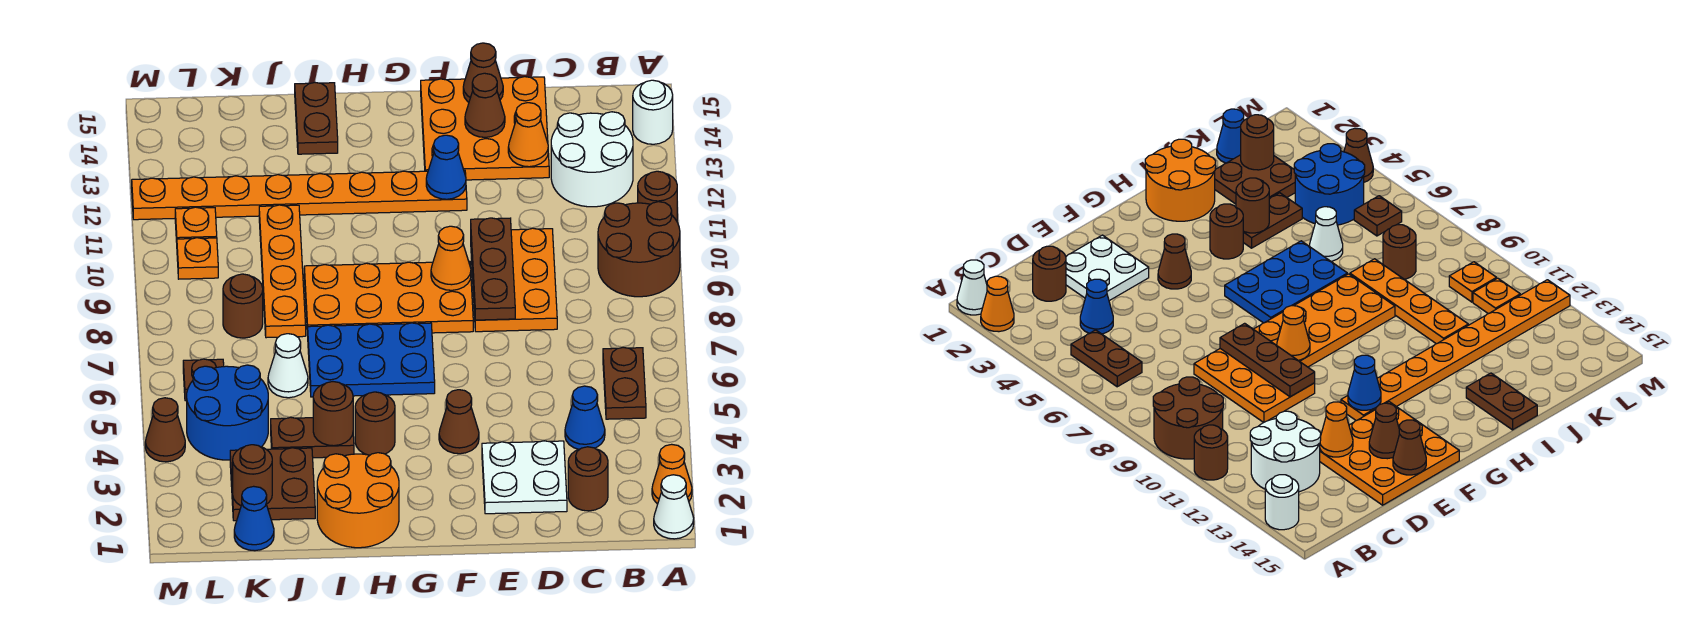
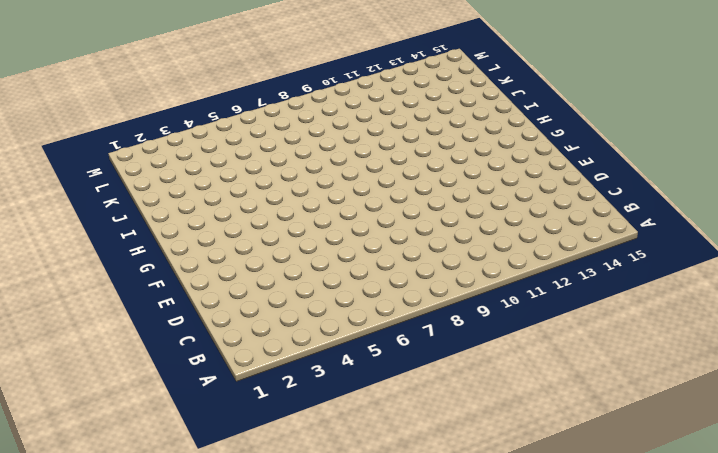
none -> white 1x1 cone [654,475,694,539]
none -> orange 1x1 cone [652,444,692,504]
none -> brown 2x2 round brick [598,202,680,297]
none -> brown 1x1 round brick [638,171,677,221]

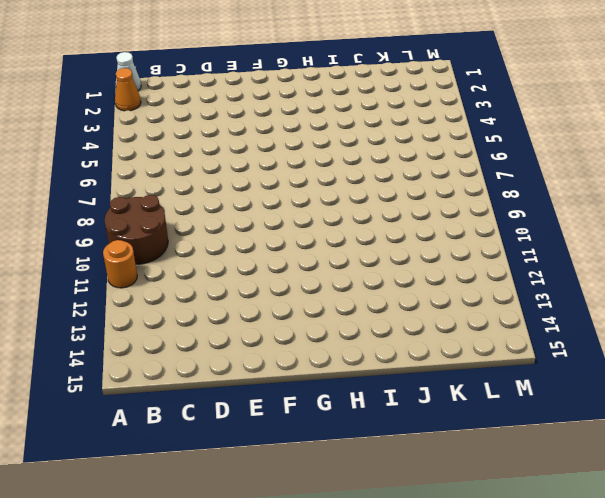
orange 1x1 round brick [103,240,137,288] -> brown 1x1 round brick [638,171,677,221]
none -> white 1x1 round brick [633,80,673,144]
none -> brown 1x2 plate [603,347,646,419]
none -> white 2x2 round brick [551,112,633,207]
none -> brown 1x1 round brick [568,447,608,511]

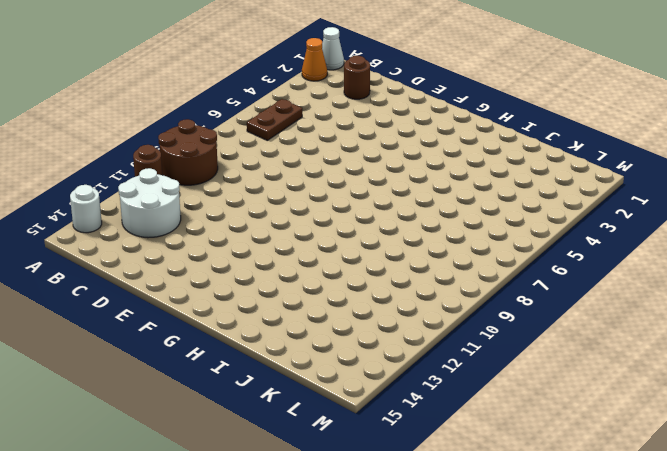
none -> blue 1x1 cone [565,386,605,449]
none -> white 2x2 plate [482,441,567,514]
none -> orange 2x3 plate [471,228,557,332]
none -> orange 3x3 plate [421,77,549,180]

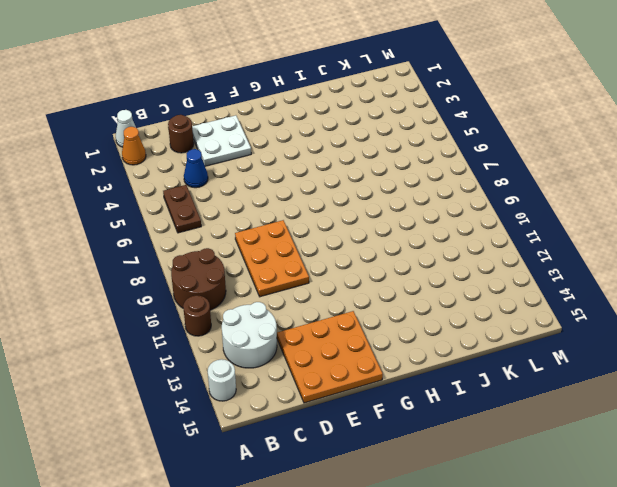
none -> brown 1x1 cone [439,390,479,454]
none -> orange 2x4 plate [304,261,473,335]
none -> orange 1x8 plate [132,170,467,220]
none -> blue 2x3 plate [308,323,435,397]

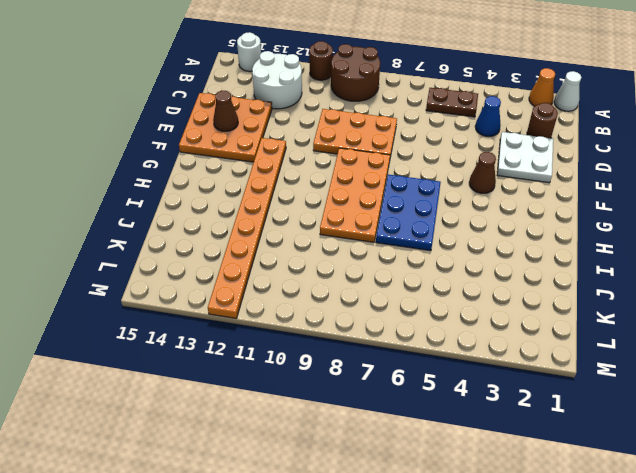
none -> orange 2x2 round brick [317,453,399,548]
none -> brown 1x1 round brick [355,392,395,455]
none -> brown 1x2 plate [271,417,354,458]
none -> brown 1x2 plate [295,83,338,154]

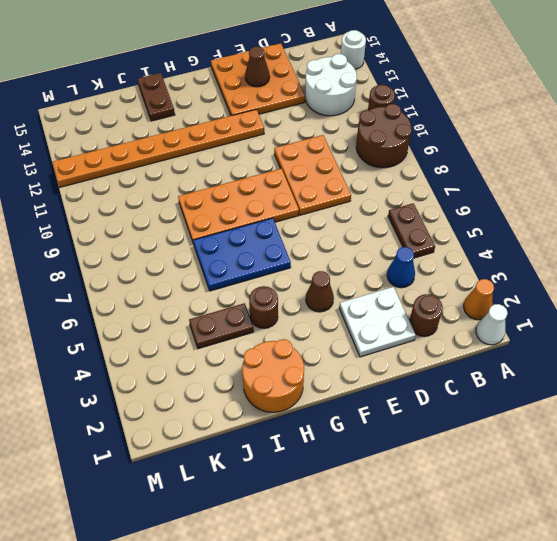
none -> brown 2x2 plate [230,448,315,521]
none -> white 1x1 cone [268,334,308,398]
none -> orange 1x4 plate [259,205,306,338]
none -> blue 1x1 cone [234,486,274,551]

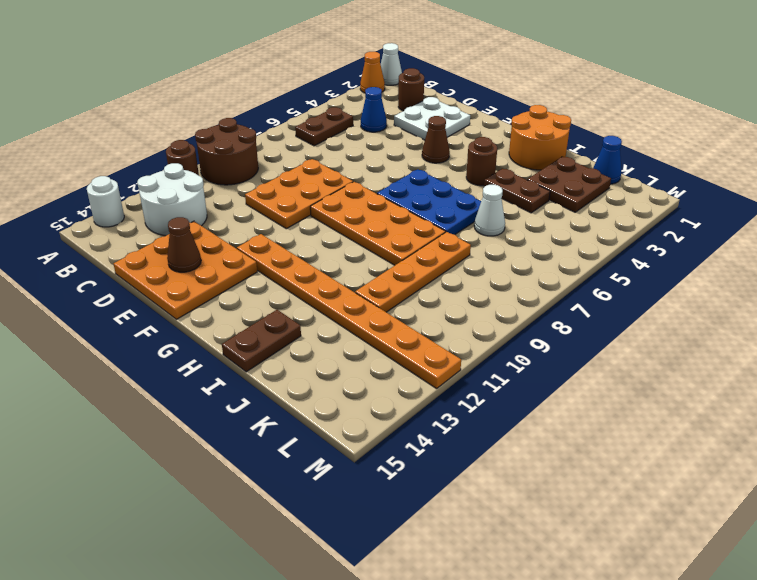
none -> blue 2x2 round brick [187,365,268,460]
none -> brown 1x1 round brick [223,274,263,338]
none -> brown 1x1 plate [183,359,224,401]
none -> orange 1x1 plate [177,238,218,279]

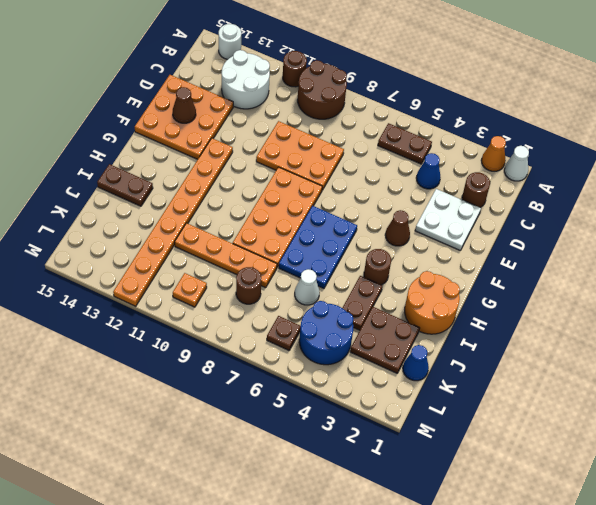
none -> orange 1x1 plate [175,207,217,242]
none -> brown 1x1 cone [145,398,185,462]
none -> orange 1x1 cone [508,103,548,167]
none -> brown 1x3 plate [471,218,515,320]

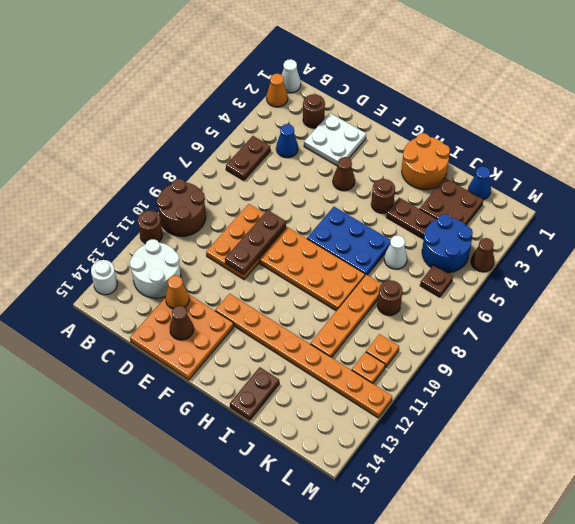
none -> brown 1x1 cone [463,43,503,102]
none -> orange 1x1 cone [431,226,471,290]
none -> blue 1x1 cone [426,135,466,199]
none -> brown 1x1 round brick [313,382,353,446]

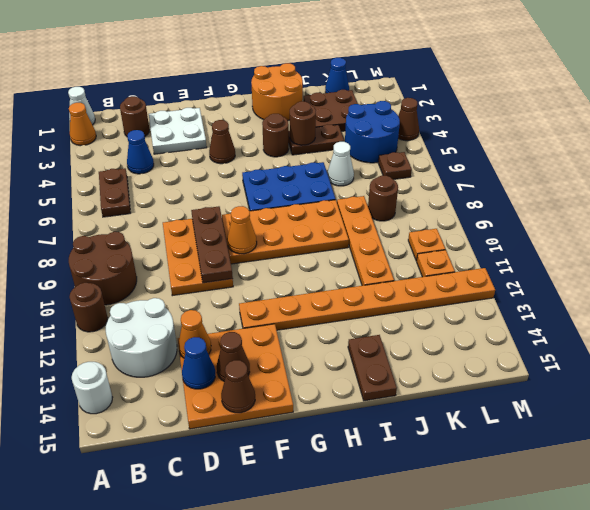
blue 1x1 cone [182,337,215,389] -> blue 1x1 cone moved to [426,135,466,199]
none -> brown 1x1 round brick [233,445,272,506]

